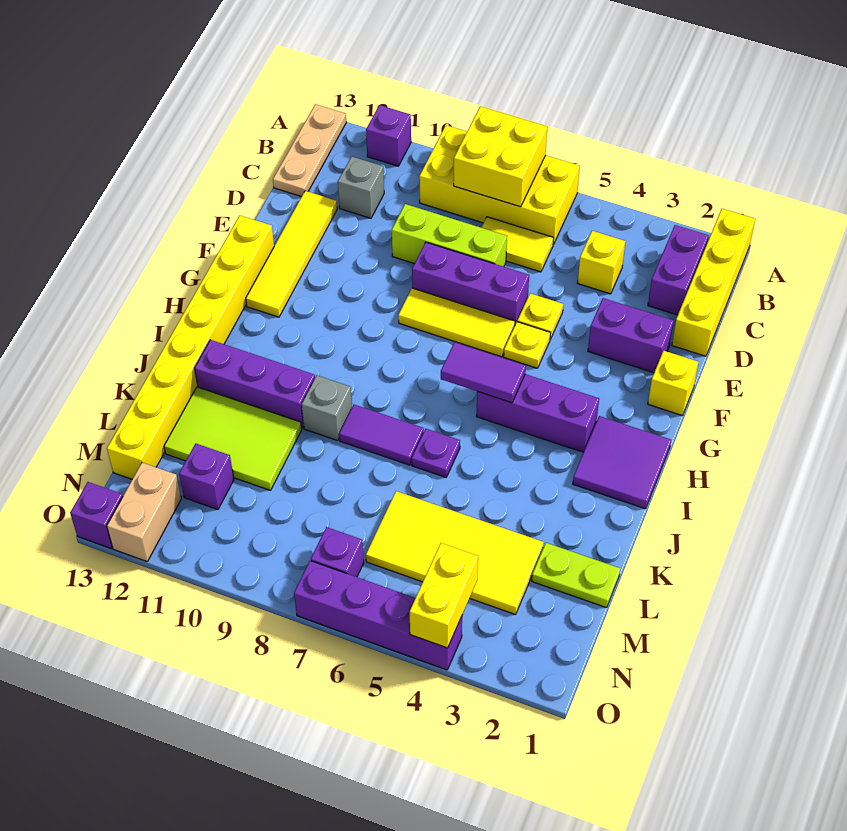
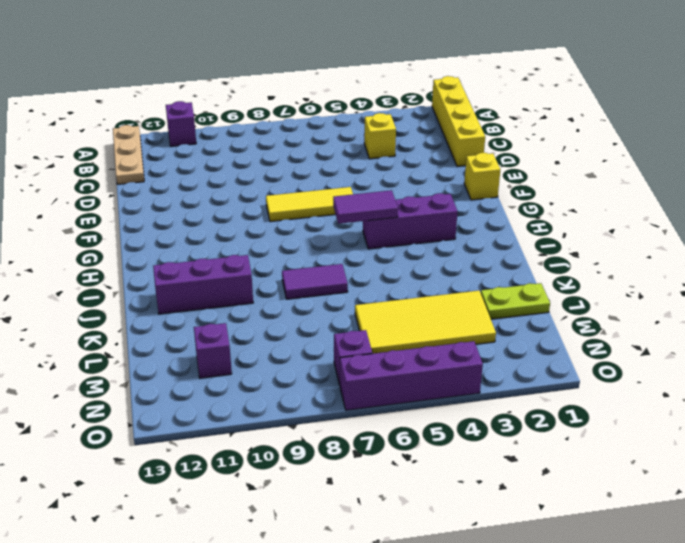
none -> yellow 2x4 brick [419,125,580,245]
none -> purple 1x2 brick [648,225,709,315]
none -> yellow 1x2 tile [481,217,554,272]
none -> grey 1x1 brick [338,156,384,218]

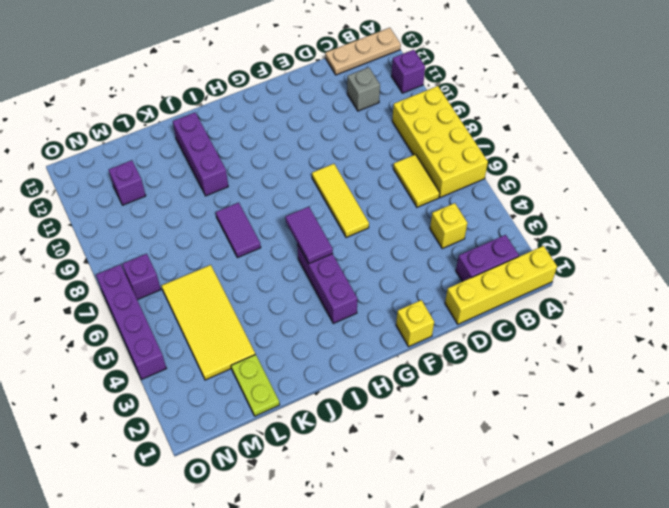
none -> lime 1x3 brick [392,204,507,267]
none -> yellow 1x4 tile [246,191,337,317]
none -> purple 1x2 brick [588,298,673,373]
none -> yellow 1x1 plate [517,293,563,339]

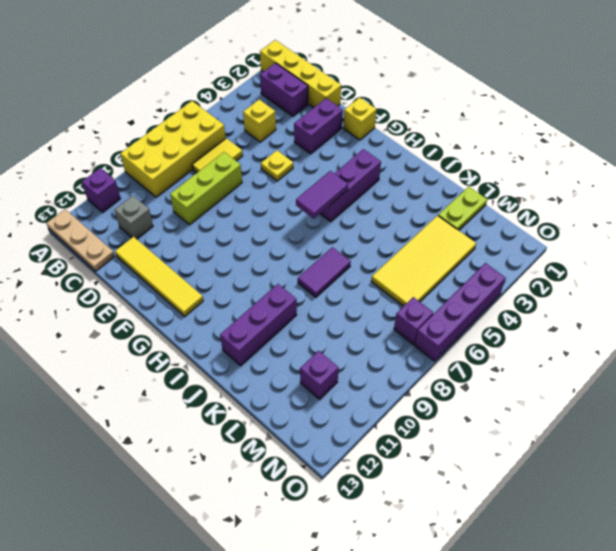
none -> purple 1x3 brick [412,242,529,324]
none -> yellow 1x1 plate [504,322,551,368]
none -> yellow 1x3 tile [398,288,515,357]
none -> yellow 1x8 brick [107,215,274,479]

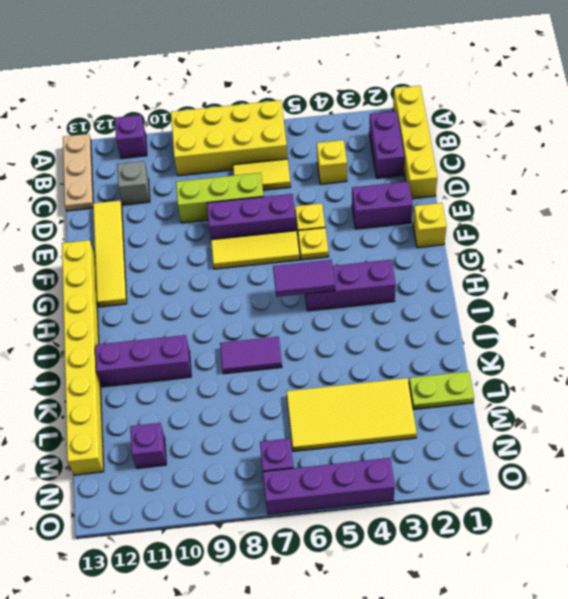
none -> purple 2x2 tile [573,416,671,509]
none -> purple 1x1 plate [412,429,460,477]
none -> grey 1x1 brick [302,375,352,441]
none -> lime 2x3 tile [164,387,302,490]

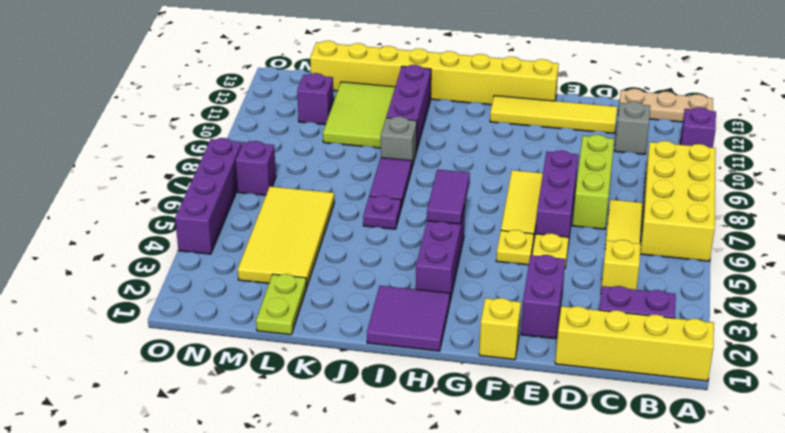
none -> tan 1x2 brick [107,463,181,561]
none -> purple 1x1 brick [70,482,123,548]
none -> yellow 2x2 brick [454,106,548,207]
none -> yellow 1x2 brick [410,543,478,648]

